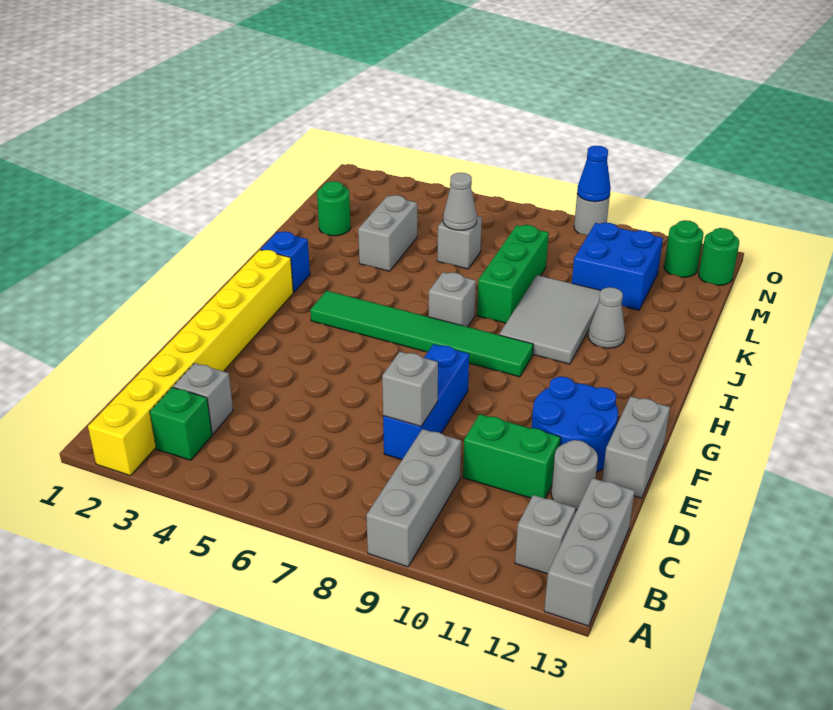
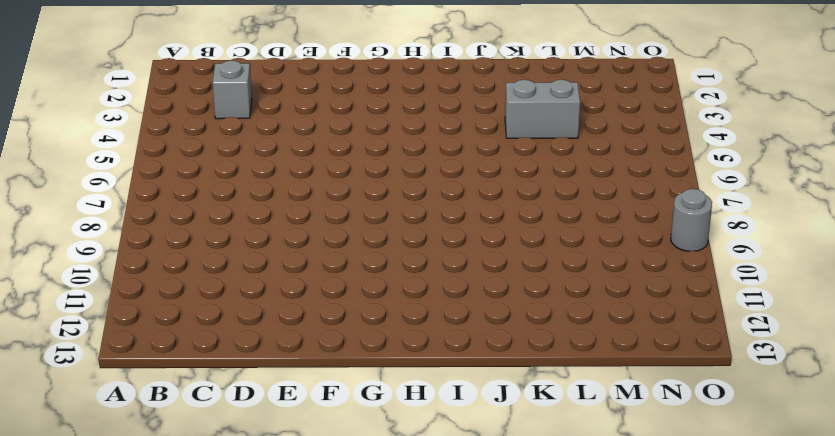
none -> yellow 1x8 brick [88,250,293,476]
none -> grey 1x3 brick [366,429,461,567]
none -> grey 1x3 brick [544,478,635,626]

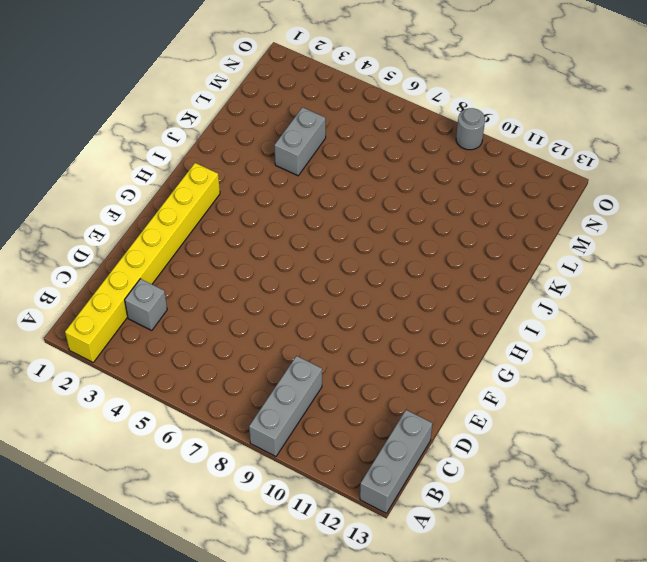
none -> green 1x1 brick [150,387,212,460]
none -> grey 1x1 brick [515,495,576,574]
none -> blue 1x3 brick [383,344,469,460]

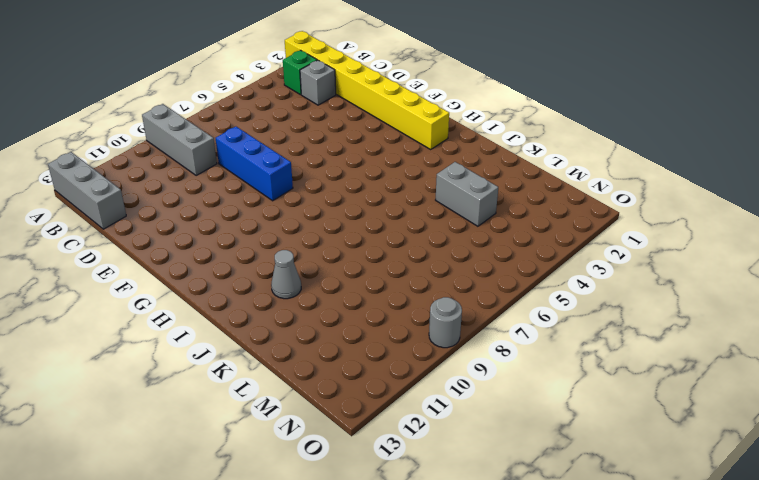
none -> grey 1x1 brick [515,495,576,574]
none -> green 1x2 brick [463,414,560,498]
none -> grey 1x1 round brick [551,440,598,510]

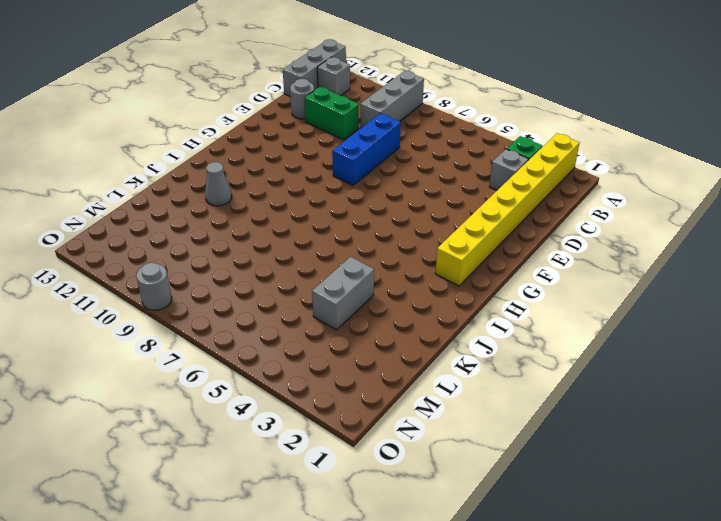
none -> blue 2x2 round brick [532,377,618,473]
none -> grey 1x2 brick [602,396,670,498]
none -> green 1x6 tile [310,291,533,377]

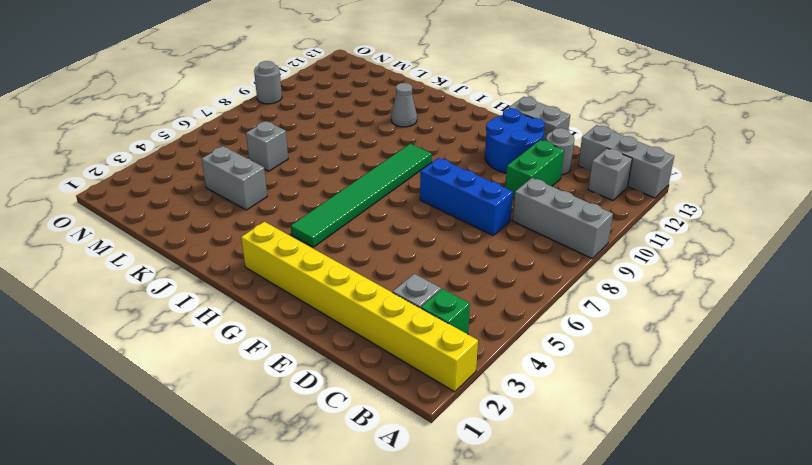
none -> blue 1x1 brick [261,232,310,292]
none -> grey 1x1 brick [428,272,476,327]
none -> grey 2x3 tile [499,275,601,364]

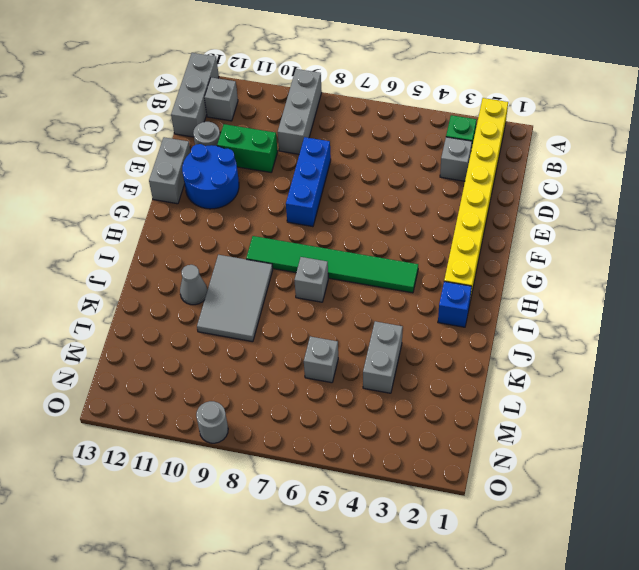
none -> green 1x3 brick [477,225,549,323]
none -> green 1x1 round brick [317,181,351,236]
none -> blue 2x2 brick [572,223,663,310]

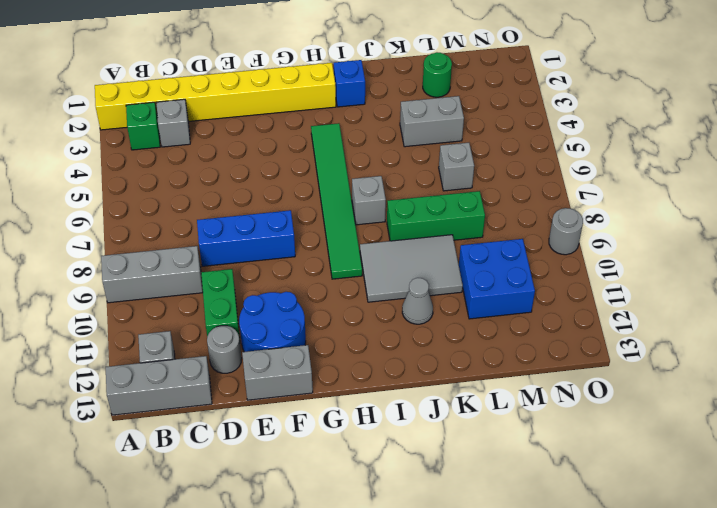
none -> green 1x1 round brick [664,220,704,277]
none -> green 1x1 round brick [699,228,739,285]
none -> grey 1x1 brick [382,352,438,427]

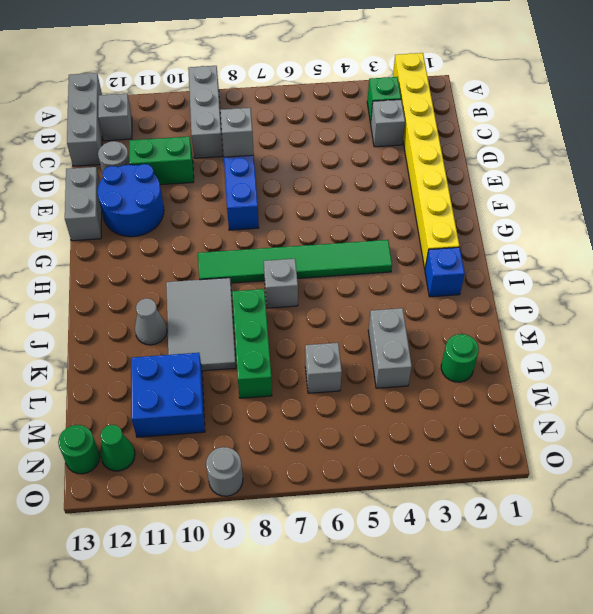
green 1x1 cone [100,425,135,471] -> green 1x1 round brick [664,220,704,277]
none -> grey 1x1 cone [443,173,477,230]
none -> blue 1x1 cone [577,146,611,202]

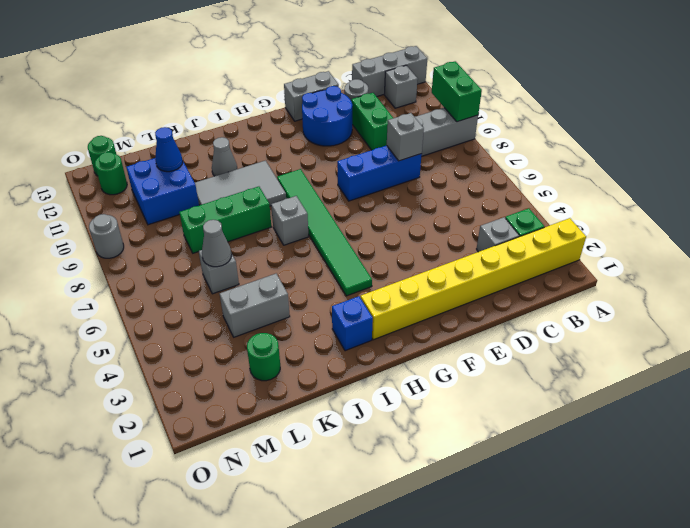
green 1x2 brick [432,61,482,122] -> none
blue 1x1 cone [155,127,183,172] -> blue 1x1 cone moved to [577,146,611,202]

